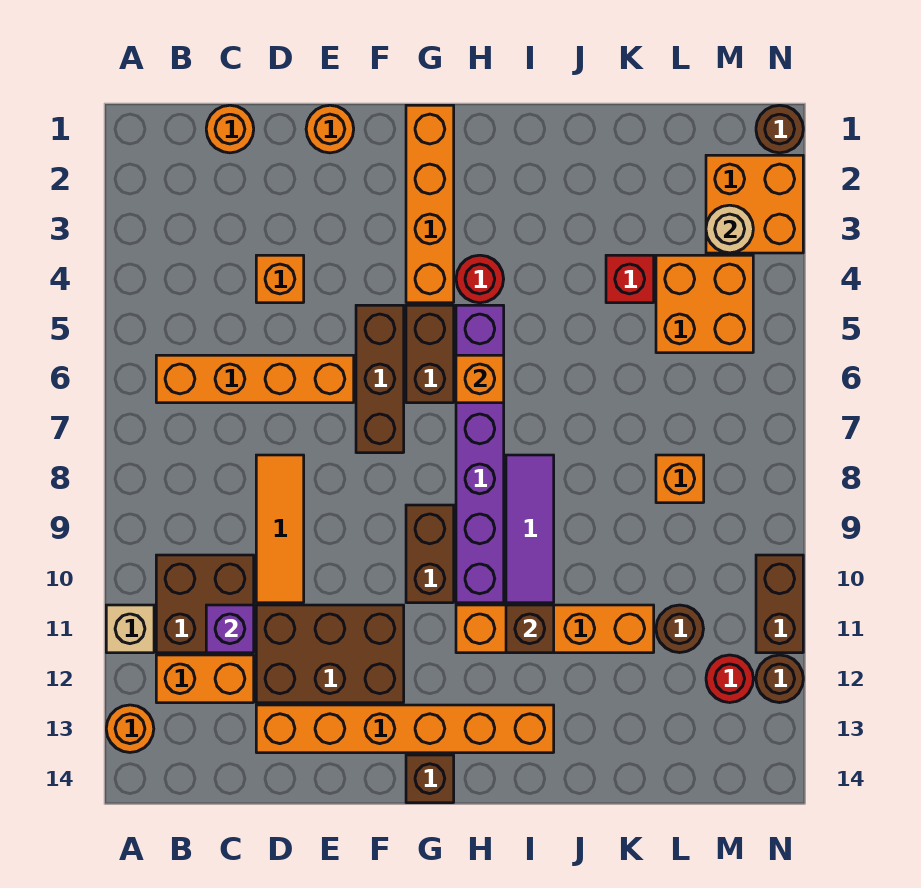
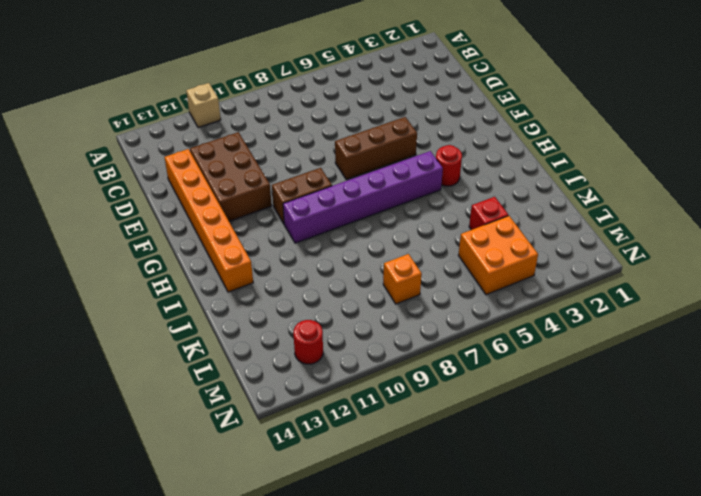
none -> orange 1x1 round brick [106,705,154,752]
none -> orange 1x4 brick [156,355,354,403]
none -> brown 2x2 brick [156,555,254,653]
none -> orange 1x2 brick [156,655,254,703]

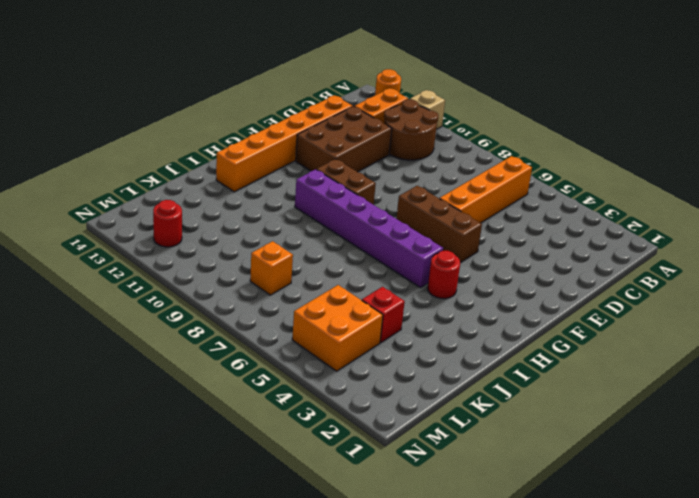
brown 2x2 round brick [384,99,438,160] -> brown 2x2 brick [156,555,254,653]
none -> orange 1x1 round brick [206,105,254,153]
none -> orange 1x1 brick [256,255,304,303]
none -> orange 1x3 tile [256,455,304,603]
none -> orange 1x1 round brick [306,105,354,153]

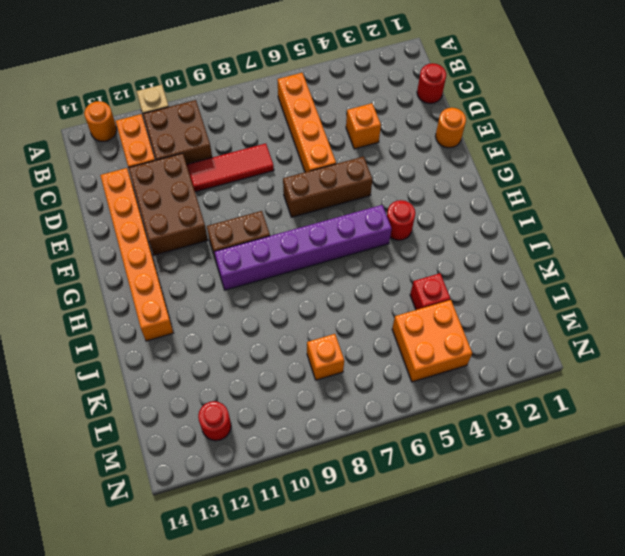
red 1x1 round brick [417,63,446,104] -> orange 1x1 round brick [206,105,254,153]
red 1x3 tile [187,143,274,192] -> orange 1x3 tile [256,455,304,603]
none -> orange 1x4 brick [406,105,454,303]
none -> brown 1x2 brick [406,305,454,403]
none -> brown 1x1 brick [406,755,454,803]
none -> orange 1x4 brick [456,605,654,653]

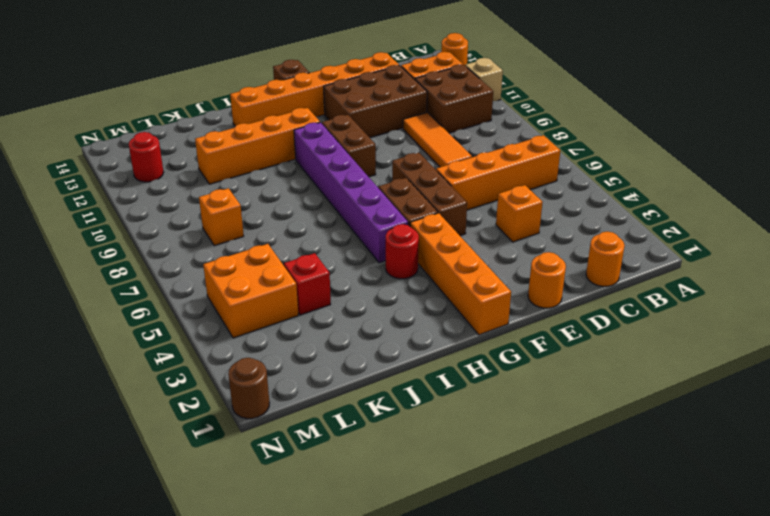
none -> purple 1x3 tile [506,455,554,603]
none -> brown 1x1 round brick [656,605,703,653]
none -> orange 2x2 brick [706,155,803,253]
none -> brown 1x2 brick [756,555,803,653]

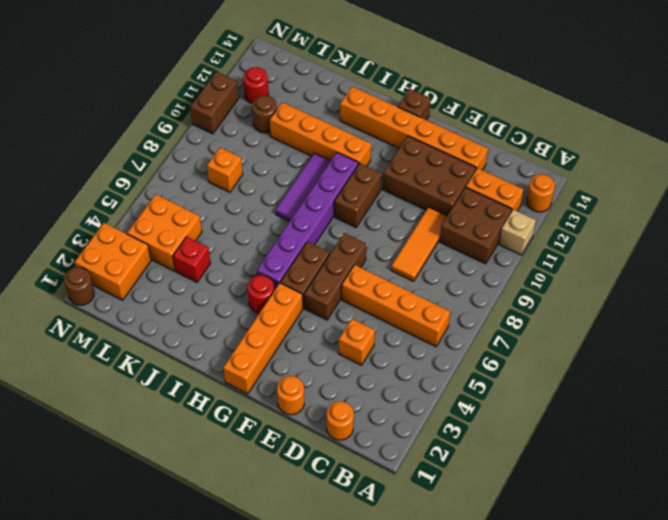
none -> brown 1x1 round brick [756,655,803,703]
none -> purple 1x1 brick [206,605,254,653]
none -> orange 1x1 brick [456,355,504,403]
none -> brown 1x1 brick [506,605,554,653]

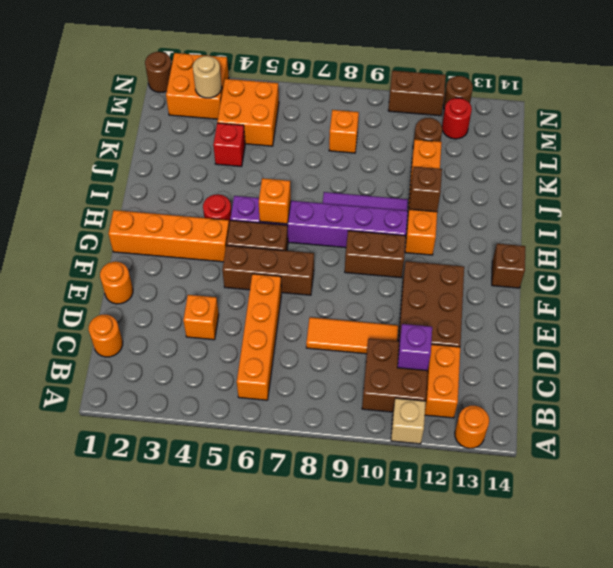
none -> orange 1x6 brick [256,705,554,753]

